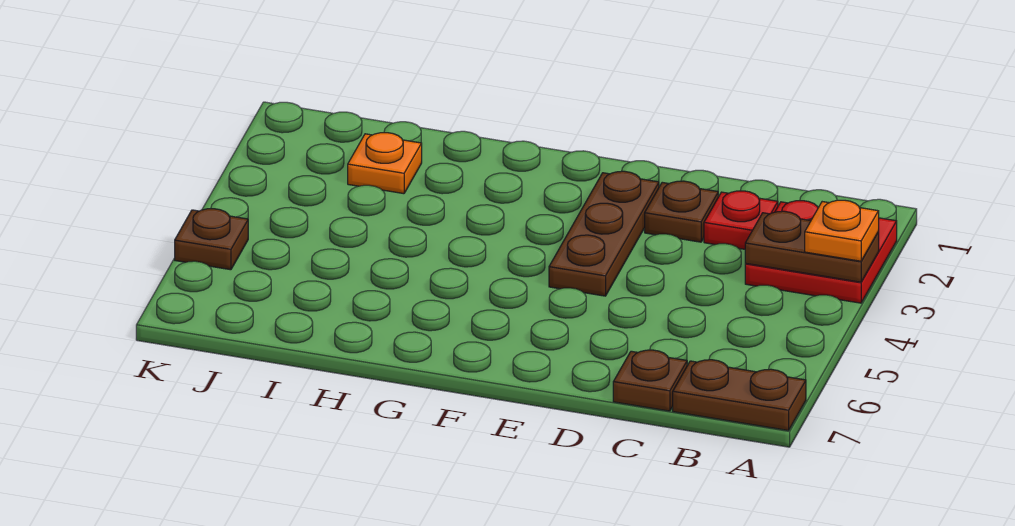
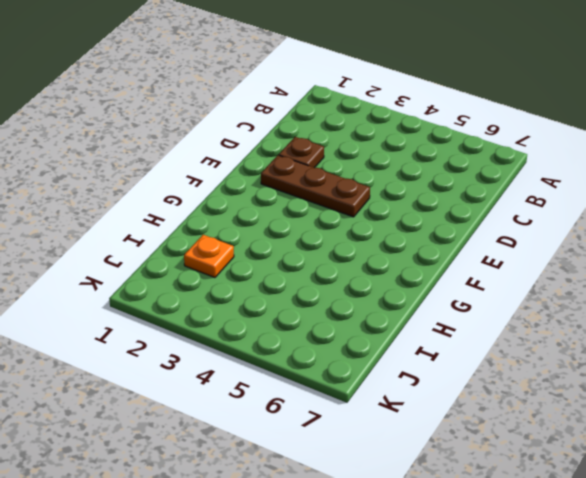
none -> red 2x2 plate [745,201,897,303]
none -> brown 1x2 plate [673,360,806,431]

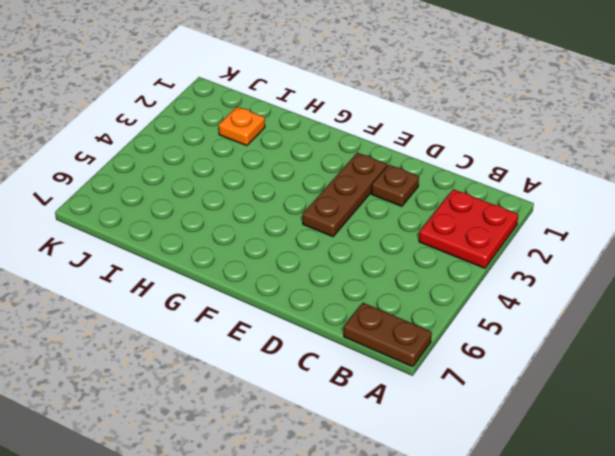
none -> red 1x1 plate [704,191,778,249]
none -> brown 1x1 plate [613,350,687,411]

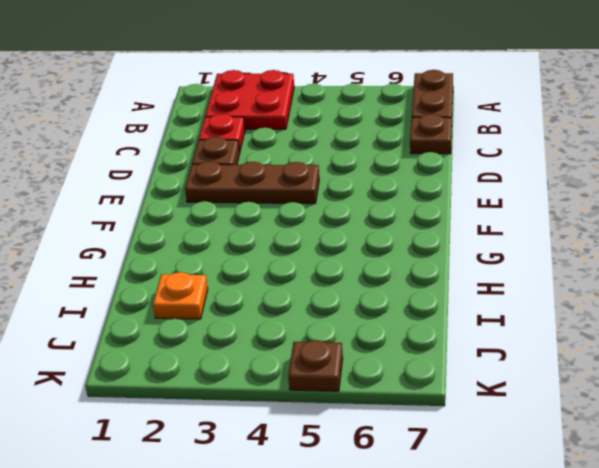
none -> brown 1x2 plate [745,211,879,282]
none -> orange 1x1 plate [805,200,879,261]

